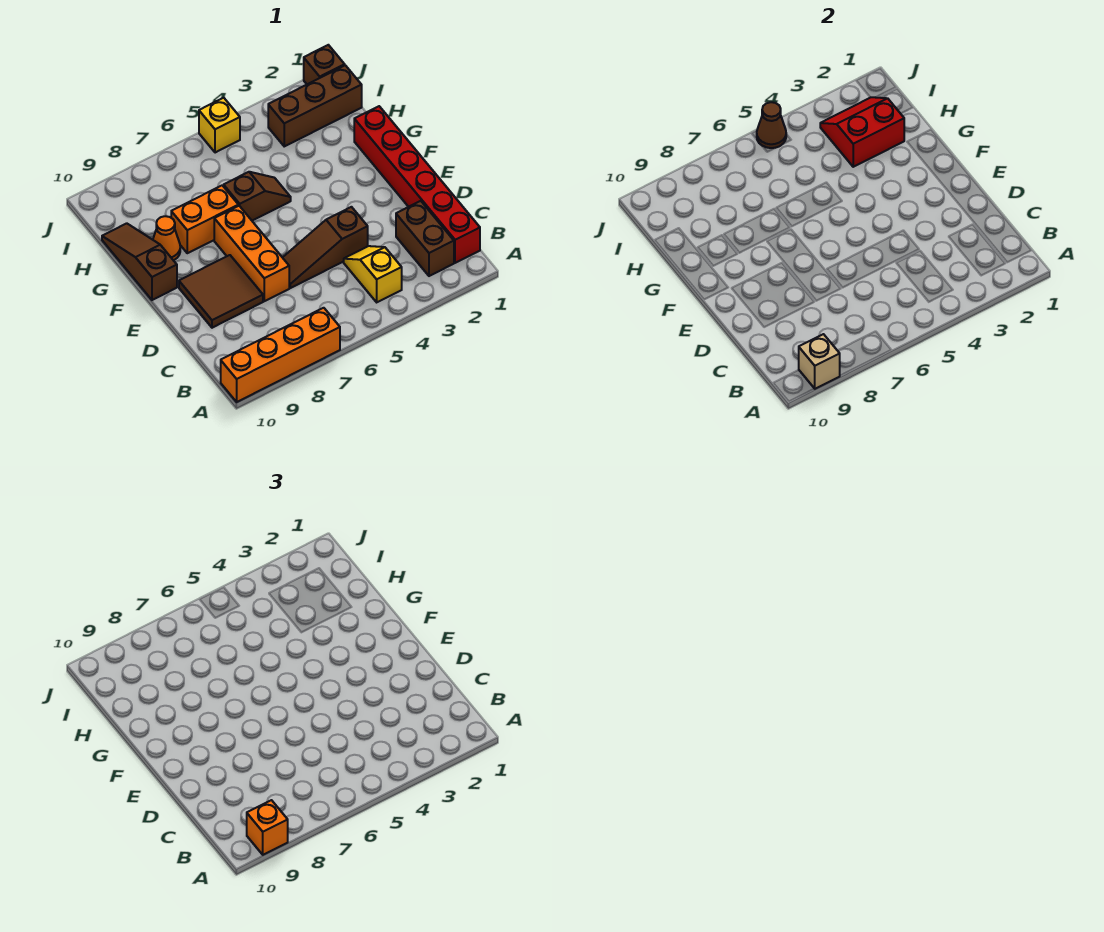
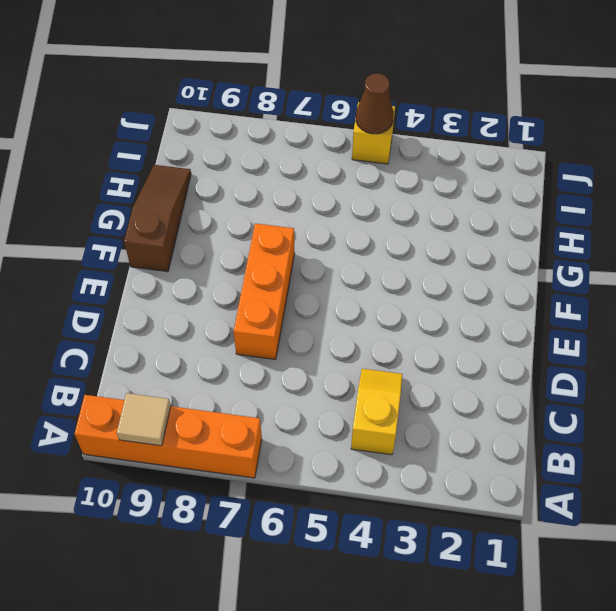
tan 1x1 tile [117,393,171,446] -> tan 1x1 brick [799,334,840,389]
none -> red 1x6 brick [354,106,480,263]
none -> brown 1x2 brick [396,201,454,276]
none -> brown 1x3 slope [283,207,368,288]

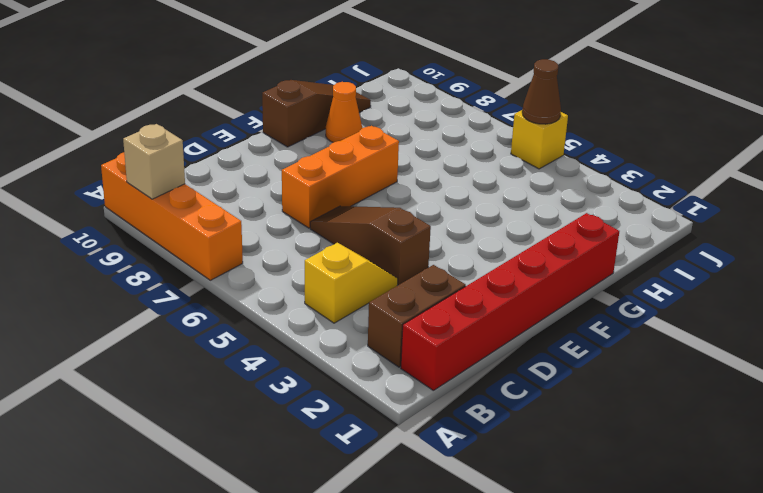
none -> brown 2x2 tile [179,255,263,328]
none -> brown 1x2 slope [224,172,291,221]
none -> orange 1x2 brick [171,185,238,253]

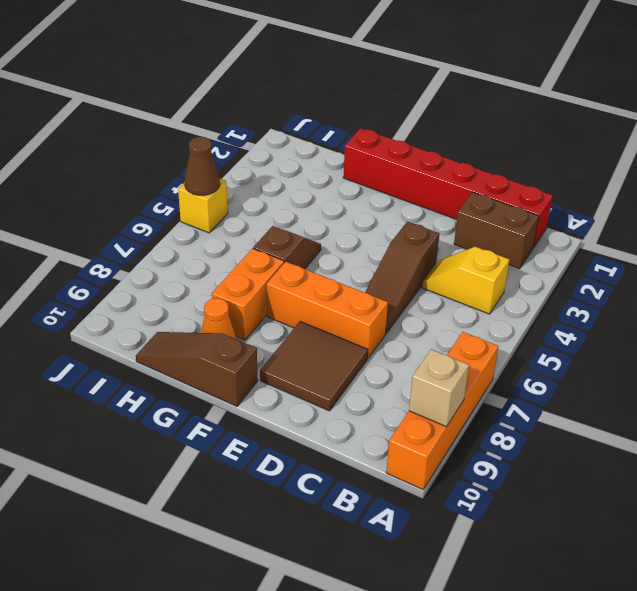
none -> brown 1x3 brick [268,65,362,146]
none -> brown 1x1 brick [304,45,345,84]
none -> red 2x2 slope [820,97,904,167]

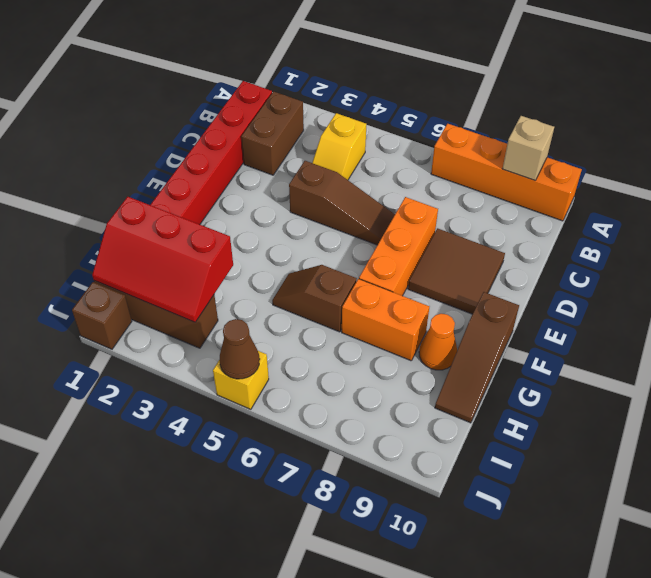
red 2x3 slope [92,197,233,322] -> red 2x2 slope [820,97,904,167]
none -> orange 1x1 brick [247,800,288,855]

